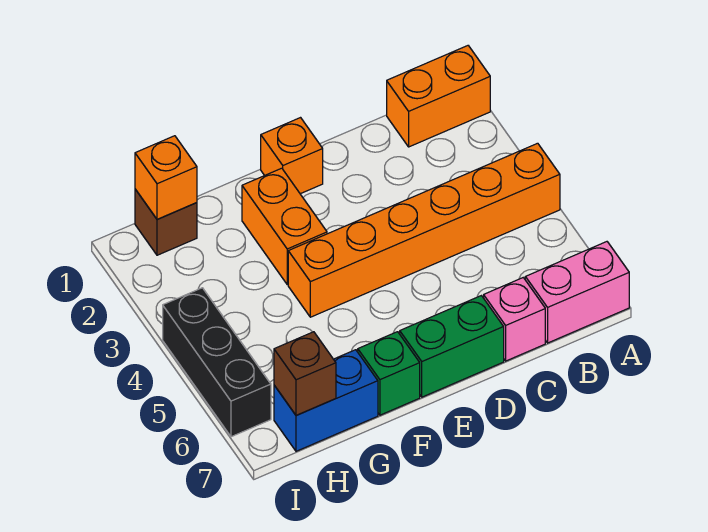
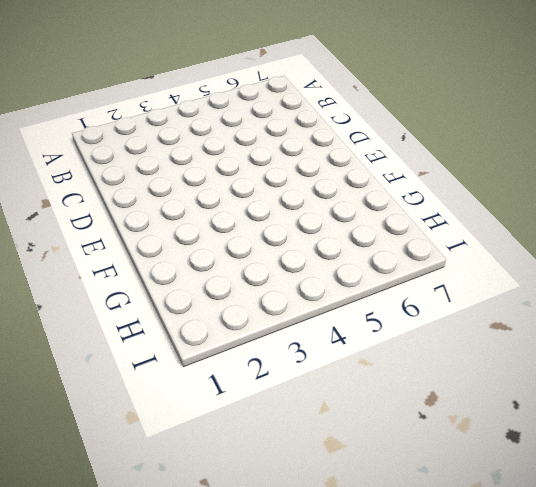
none -> orange 1x2 brick [387,46,490,147]
none -> orange 1x6 brick [288,143,560,317]
none -> pink 1x2 brick [525,242,629,343]

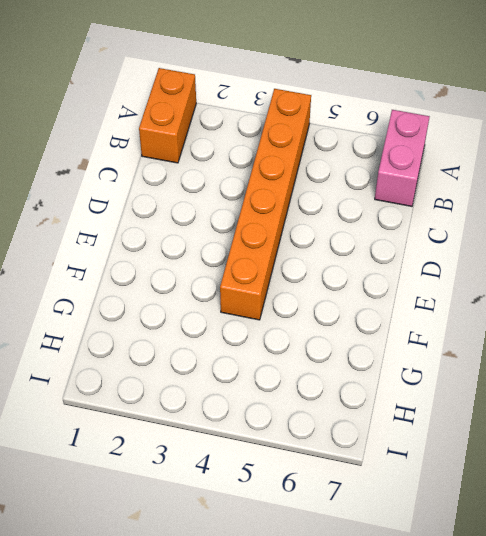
none -> pink 1x1 brick [484,278,545,361]
none -> green 1x2 brick [400,296,504,397]
none -> orange 1x1 brick [261,118,323,194]

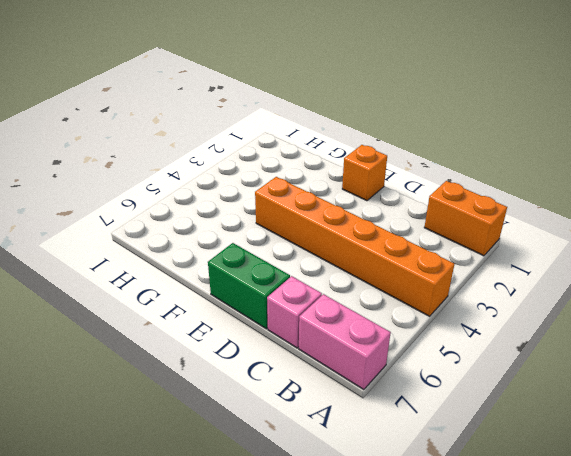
none -> orange 1x2 brick [242,168,327,284]
none -> green 1x1 brick [358,332,420,415]
none -> blue 1x2 brick [274,350,378,451]

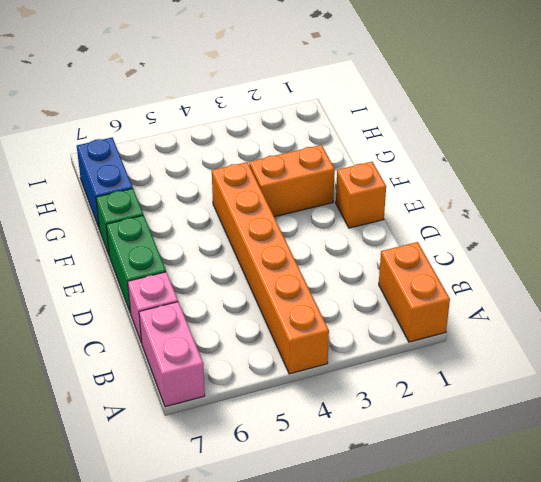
none -> brown 1x1 brick [135,189,197,255]
none -> black 1x3 brick [163,288,271,437]
none -> orange 1x1 brick [135,136,197,219]

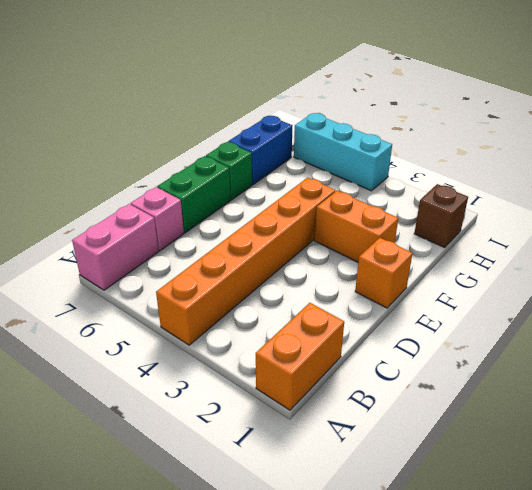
cyan 1x3 brick [294,113,392,191] -> black 1x3 brick [163,288,271,437]
none -> orange 1x1 brick [135,136,197,219]
none -> brown 1x1 brick [274,332,336,415]

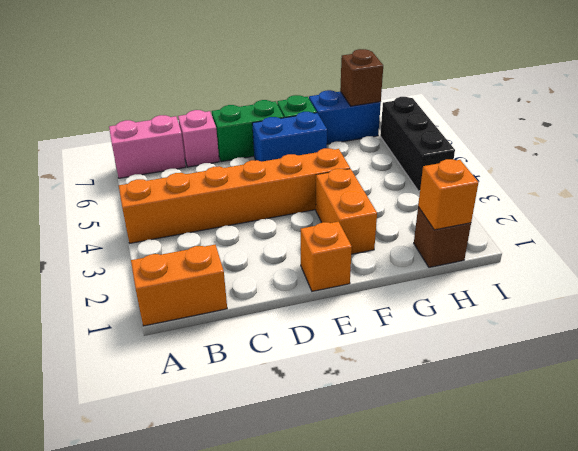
blue 1x2 brick [252,112,327,162] -> none

